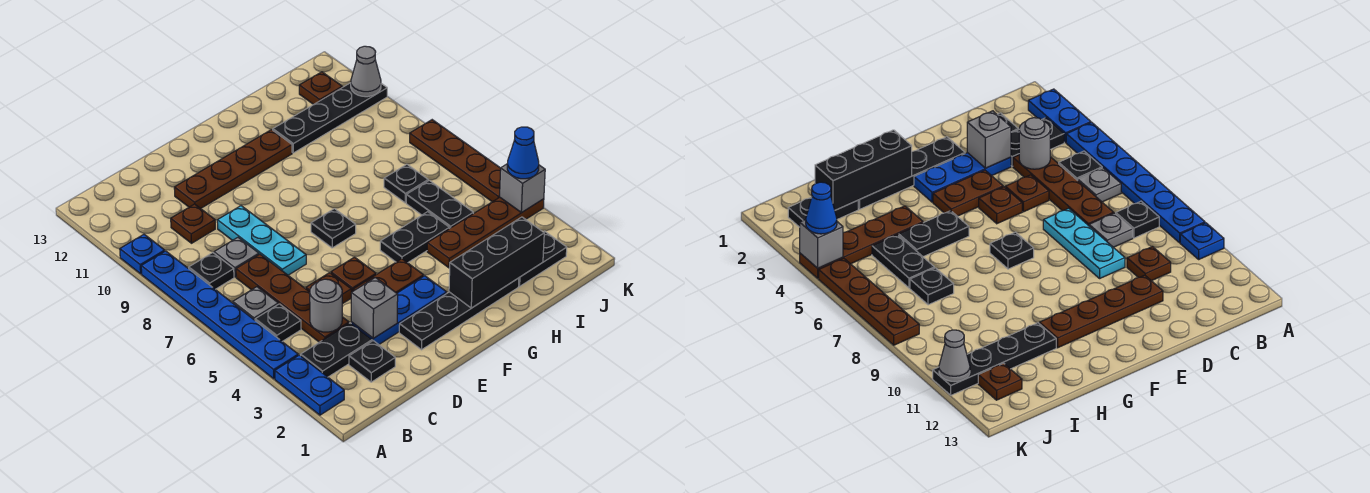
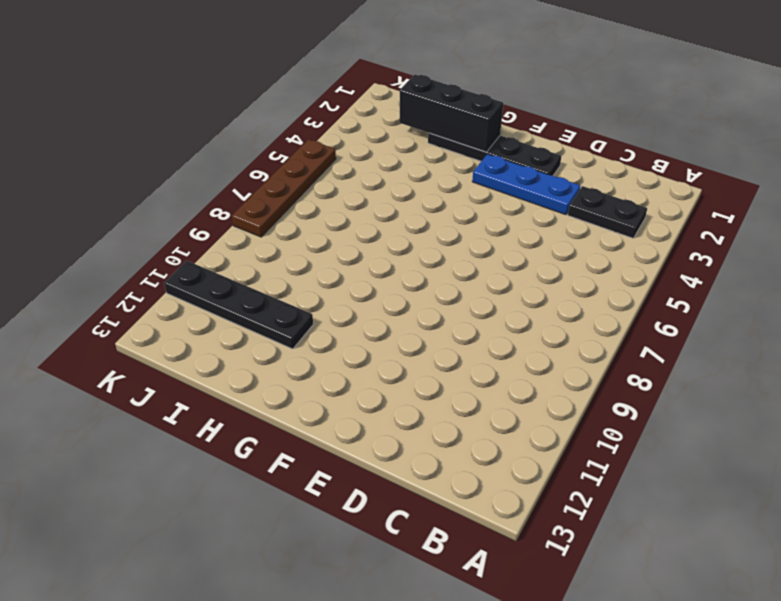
none -> blue 1x2 plate [275,355,344,415]
none -> blue 1x6 plate [141,251,298,379]
none -> blue 1x1 plate [120,234,165,274]
none -> black 1x1 plate [255,304,301,341]

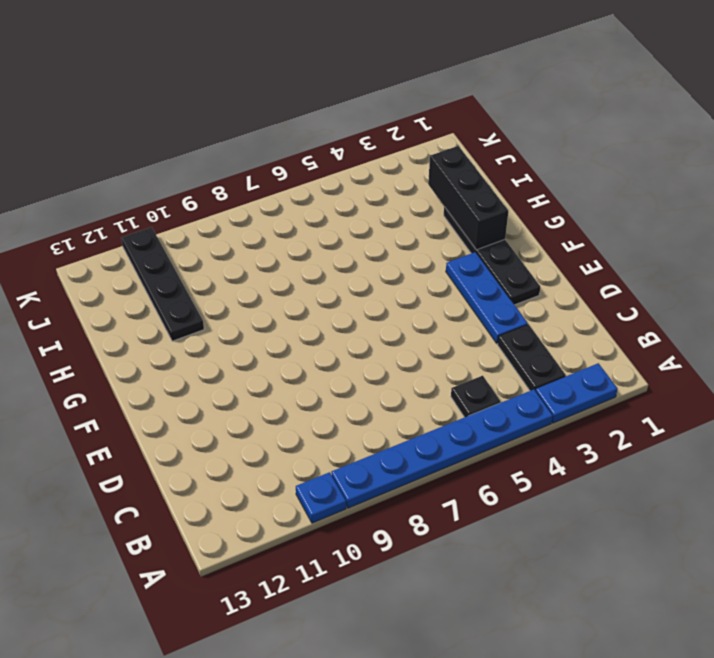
none -> grey 1x1 plate [233,287,278,320]
none -> black 1x1 plate [189,253,234,289]
none -> black 1x1 plate [349,341,395,382]
none -> brown 1x4 plate [236,254,349,342]

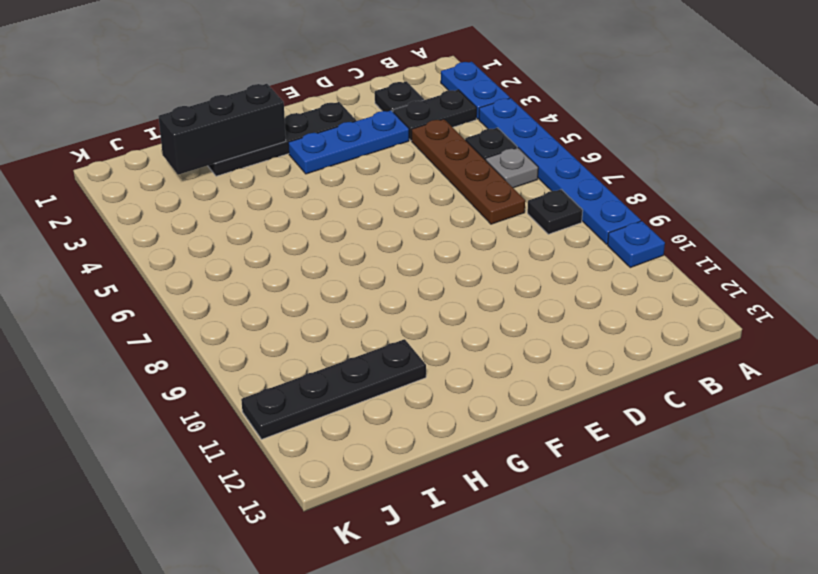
none -> grey 1x1 plate [214,237,259,277]
none -> brown 1x1 plate [171,204,215,243]
none -> brown 1x1 plate [306,273,351,304]
none -> cyan 1x3 plate [217,206,306,275]

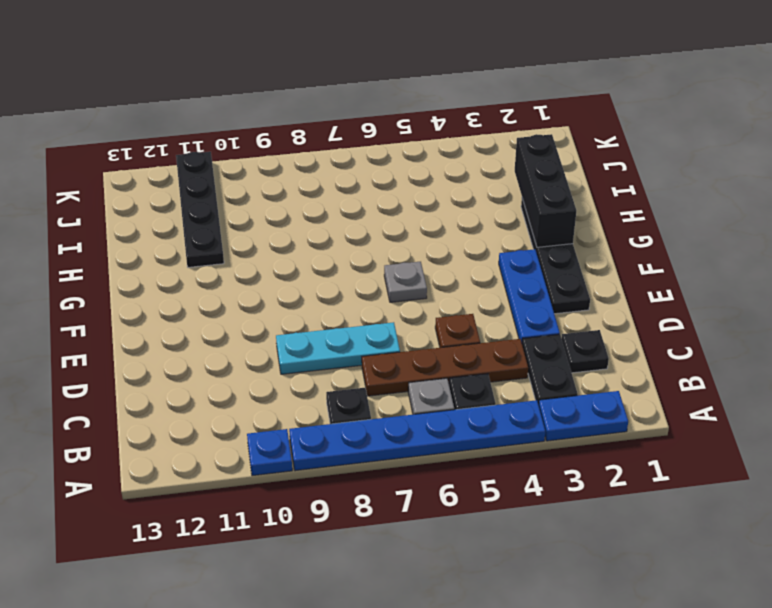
grey 1x1 plate [384,262,427,302] -> grey 1x1 plate moved to [214,237,259,277]
none -> brown 1x1 plate [171,204,215,243]
none -> brown 1x4 plate [174,130,292,208]
none -> brown 1x2 plate [354,259,424,293]
none -> brown 1x1 plate [331,257,376,292]

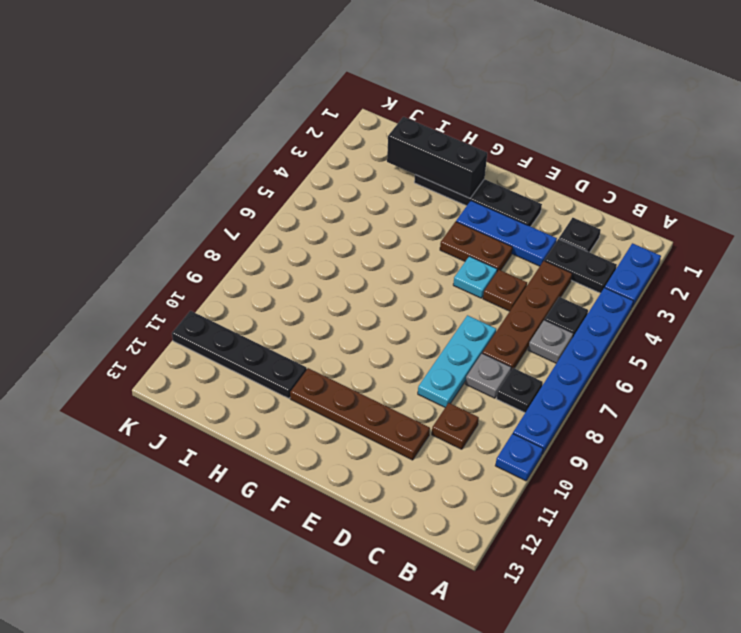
cyan 1x1 plate [453,256,497,298] -> brown 1x1 plate [331,257,376,292]
none -> black 1x1 plate [311,209,356,248]
none -> black 1x2 plate [380,212,449,263]
none -> brown 1x4 plate [427,197,544,268]
none -> black 1x2 plate [519,231,567,286]

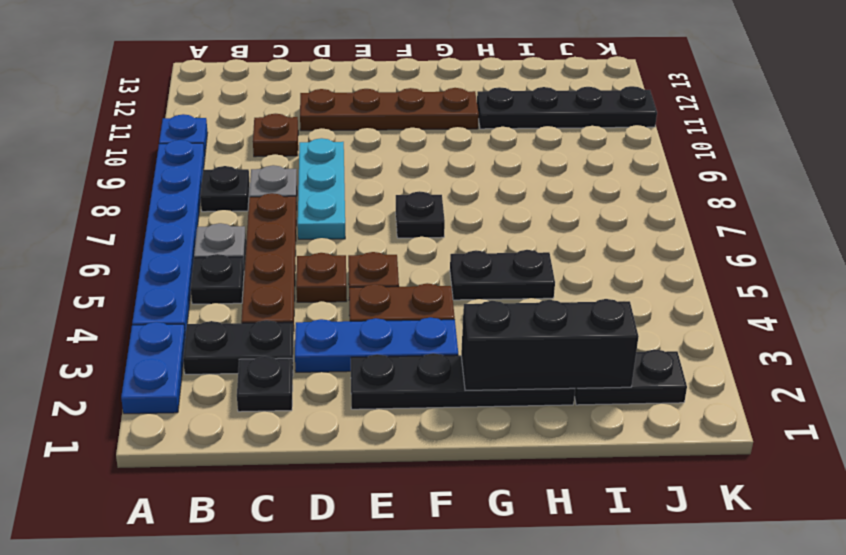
none -> brown 1x4 plate [427,197,544,268]
none -> black 1x2 plate [406,180,473,229]
none -> black 1x1 plate [384,164,428,203]
none -> brown 1x1 plate [299,72,342,104]

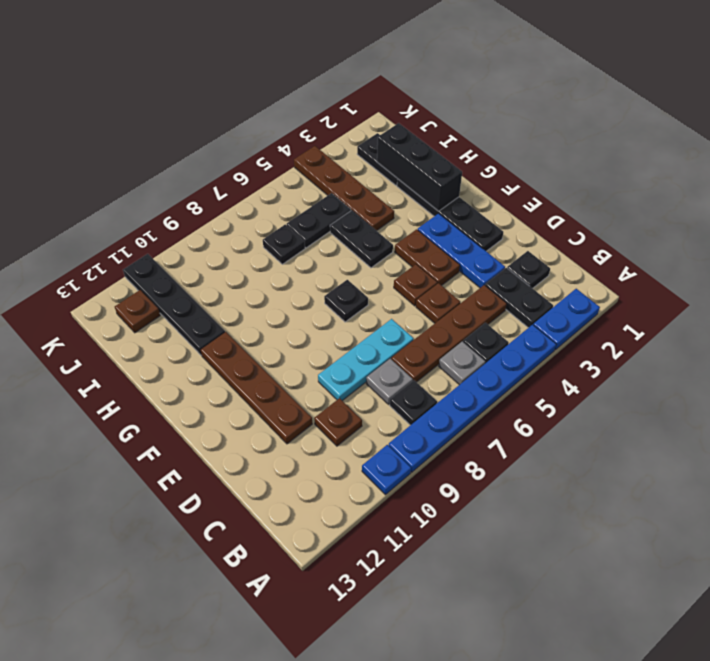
none -> brown 1x4 plate [410,120,501,202]
none -> grey 1x1 round brick [310,279,342,332]
none -> grey 1x1 brick [351,278,398,338]
none -> grey 1x1 brick [500,164,545,213]

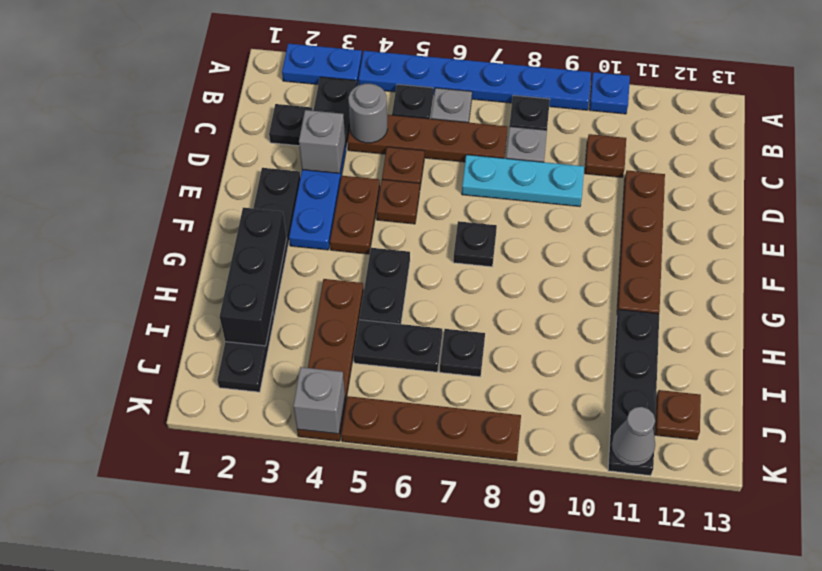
none -> blue 1x1 cone [507,127,539,179]

